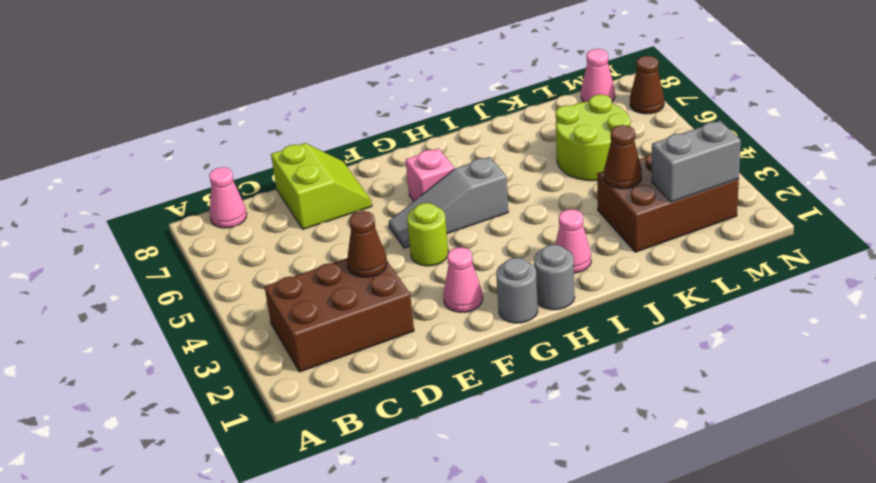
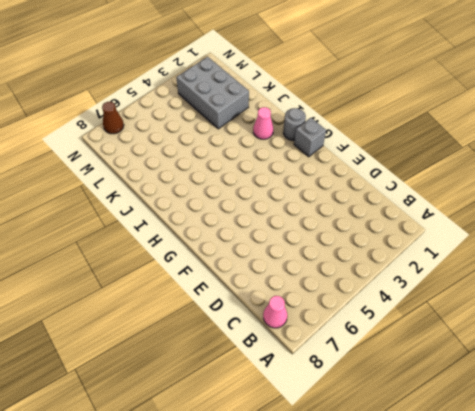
grey 1x1 brick [294,118,326,157] -> grey 1x1 round brick [496,258,538,323]
grey 2x3 brick [176,57,249,129] -> brown 2x3 brick [597,153,739,252]
none -> brown 2x3 brick [265,259,414,372]
none -> lime 2x2 slope [271,143,372,229]
none -> pink 1x1 cone [443,247,483,312]

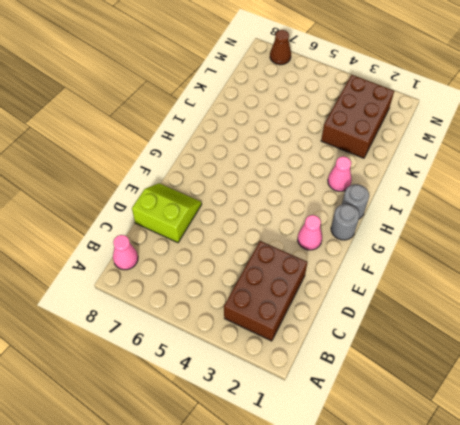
none -> lime 1x1 round brick [407,203,448,266]
none -> grey 1x3 slope [389,157,508,248]
none -> pink 1x1 brick [406,149,454,201]

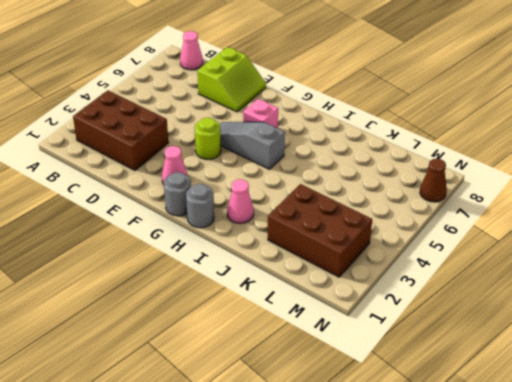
none -> lime 2x2 round brick [556,94,630,181]
none -> pink 1x1 cone [581,49,615,102]
none -> brown 1x1 cone [347,211,387,277]

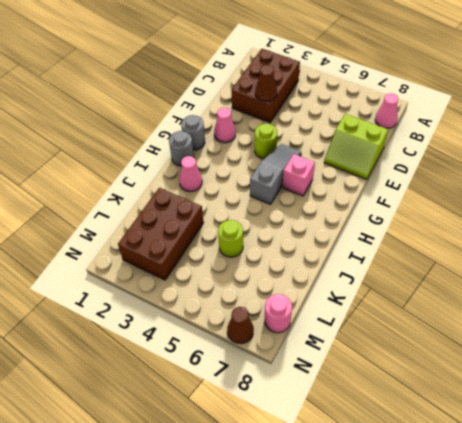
lime 1x1 round brick [218,220,243,257] -> lime 2x2 round brick [556,94,630,181]
pink 1x1 round brick [265,294,292,333] -> pink 1x1 cone [581,49,615,102]
none -> brown 1x1 cone [604,125,642,189]
none -> grey 1x2 brick [651,121,741,202]

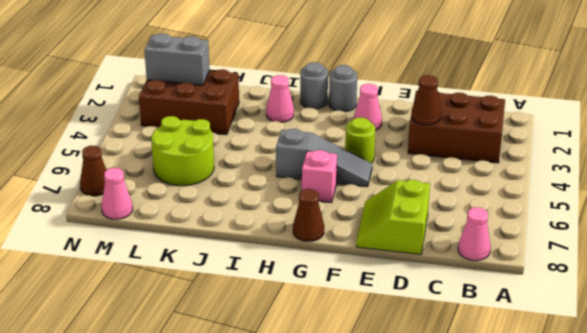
brown 1x1 cone [293,189,324,241] -> brown 1x1 cone moved to [604,125,642,189]

